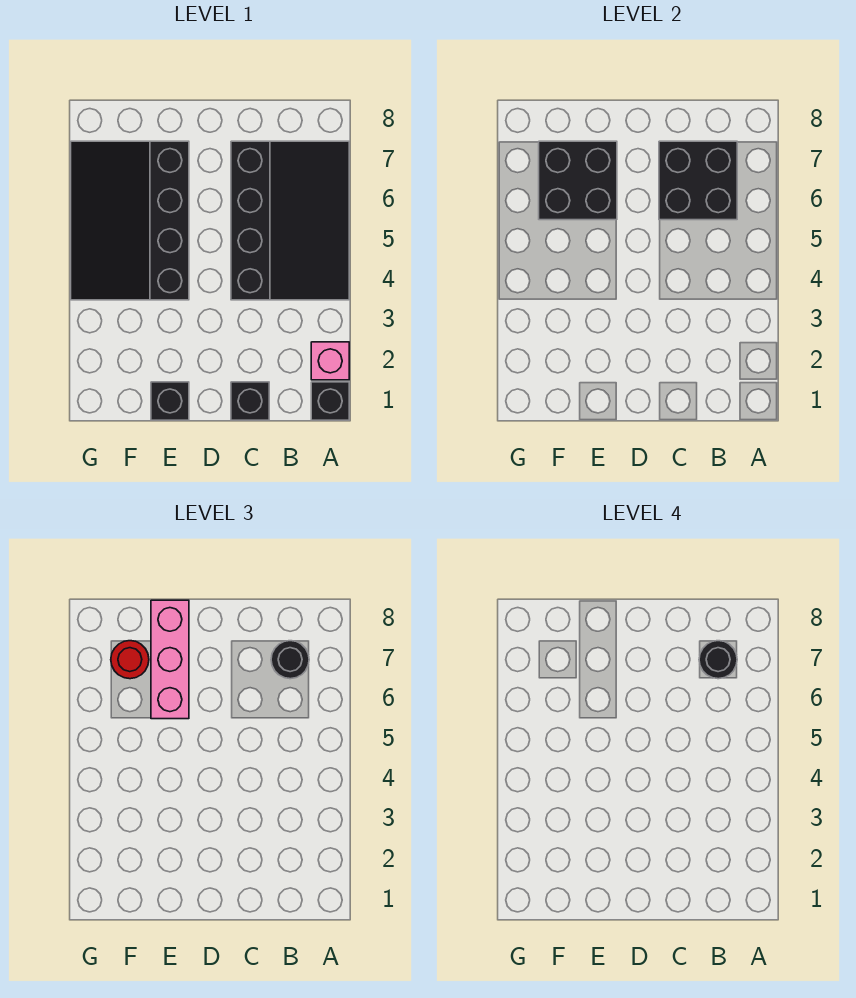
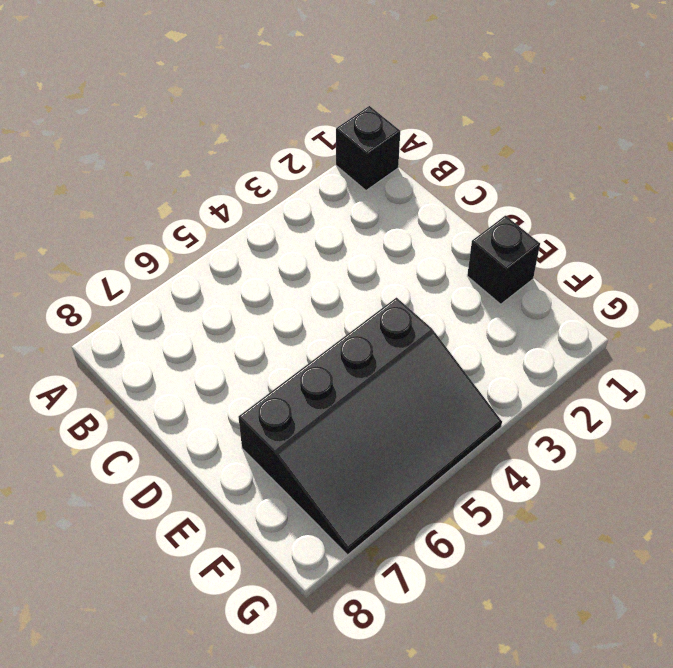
none -> pink 1x1 brick [311,342,349,380]
none -> black 3x4 slope [231,141,349,300]
none -> black 1x1 brick [231,382,269,420]

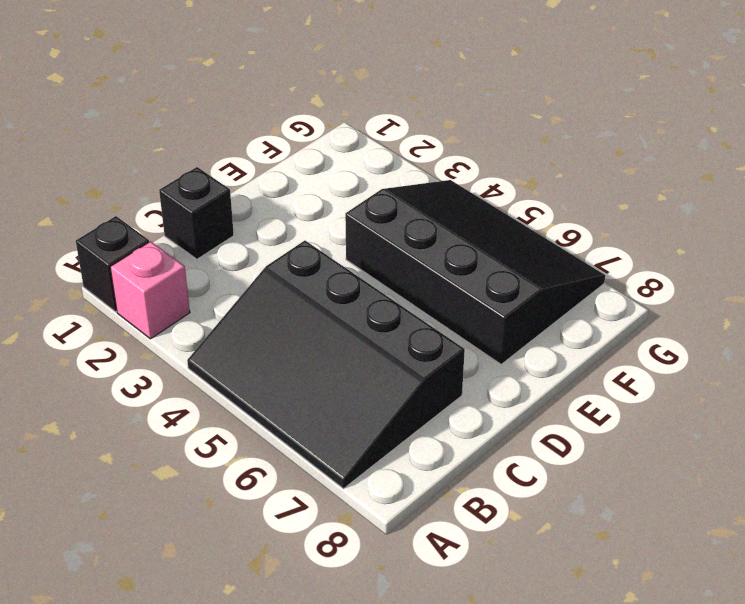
none -> black 1x1 brick [151,382,189,420]
none -> black 2x2 brick [659,141,737,220]
none -> black 2x2 brick [539,141,617,220]

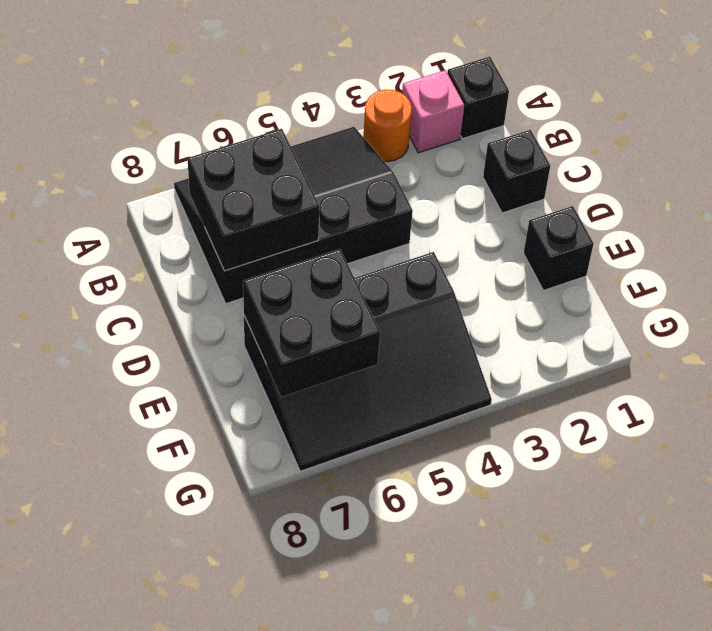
orange 1x1 round brick [363,90,412,162] -> none
none -> black 1x1 round brick [271,641,309,679]
none -> pink 1x3 brick [151,600,189,719]
none -> red 1x1 round brick [111,641,149,679]

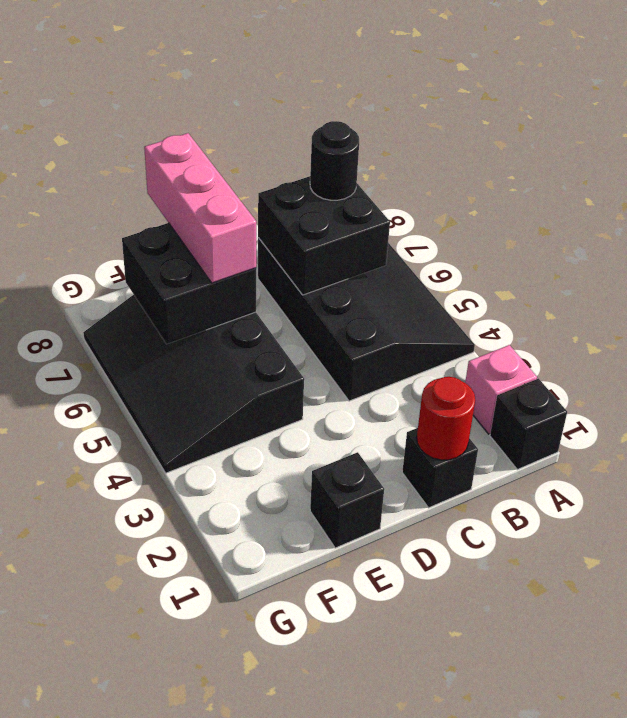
red 1x1 round brick [417,377,475,460] -> red 1x1 round brick moved to [111,641,149,679]
none -> black 1x1 round brick [699,641,737,679]

